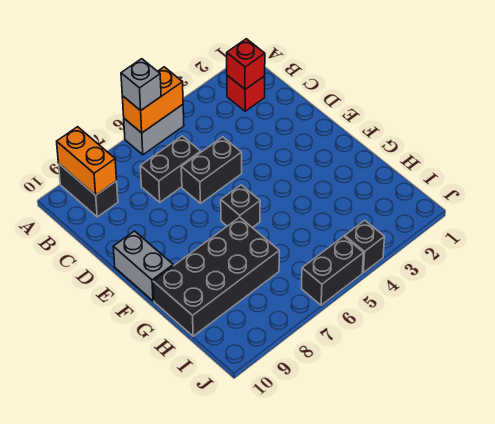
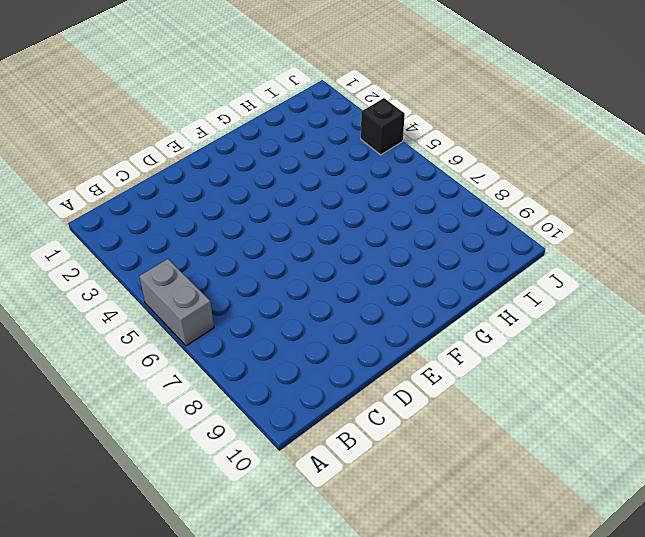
none -> black 1x2 brick [59,164,118,217]
none -> red 1x1 brick [227,75,265,111]
none -> black 1x2 brick [140,136,201,202]

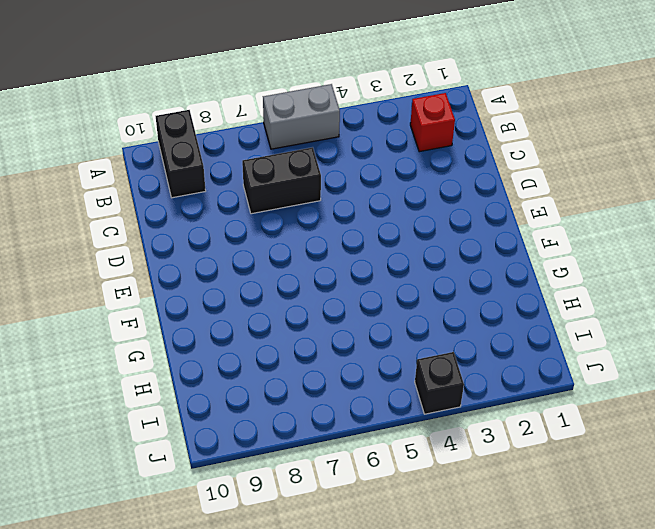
none -> black 1x2 brick [181,137,242,203]
none -> grey 1x2 brick [113,231,173,301]
none -> black 1x1 brick [221,185,260,228]

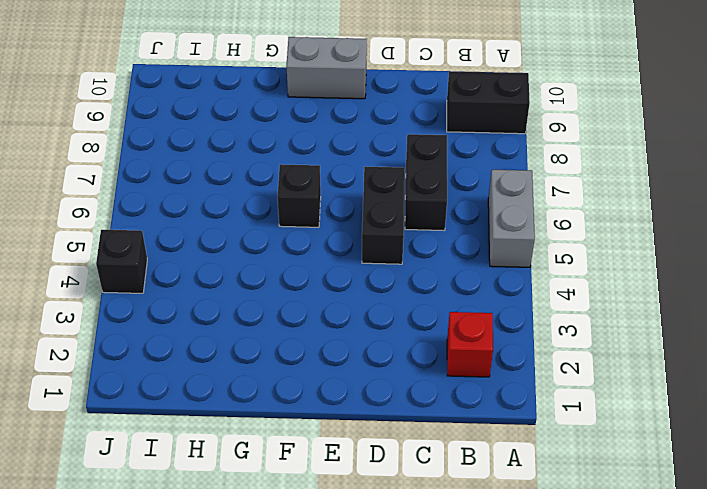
none -> black 2x4 brick [153,217,279,336]
none -> black 1x2 brick [302,236,364,305]
none -> orange 1x2 brick [122,67,183,133]

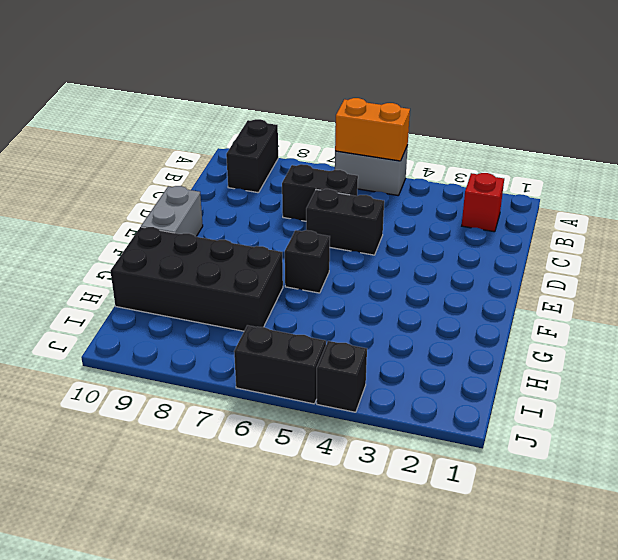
none -> orange 1x2 brick [57,127,117,195]
none -> red 1x1 brick [227,39,265,89]
none -> grey 1x1 brick [121,59,161,111]

